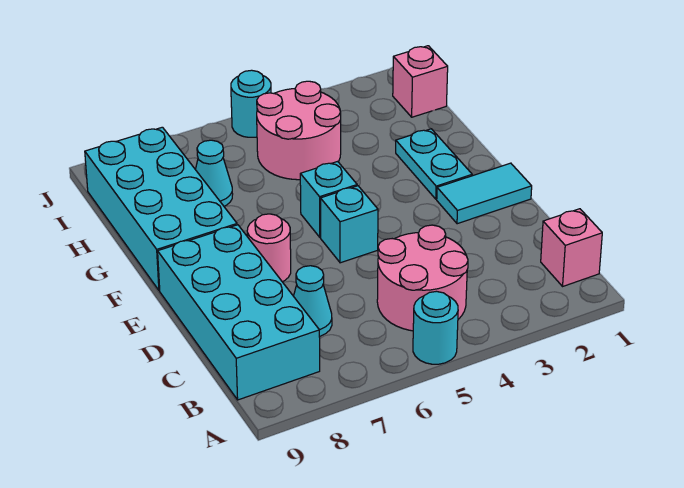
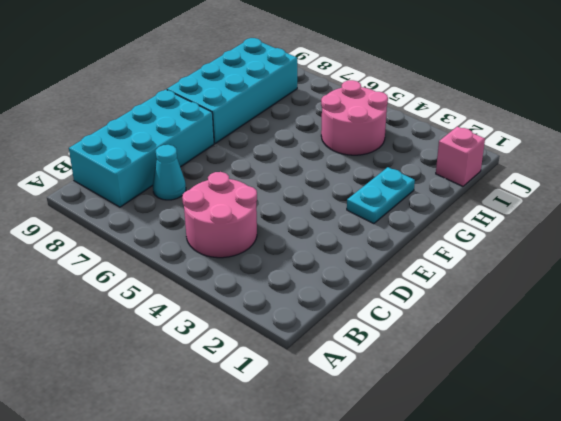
none -> cyan 1x1 round brick [413,291,458,364]
none -> pink 1x1 brick [541,209,602,286]
none -> cyan 1x2 tile [437,163,532,224]

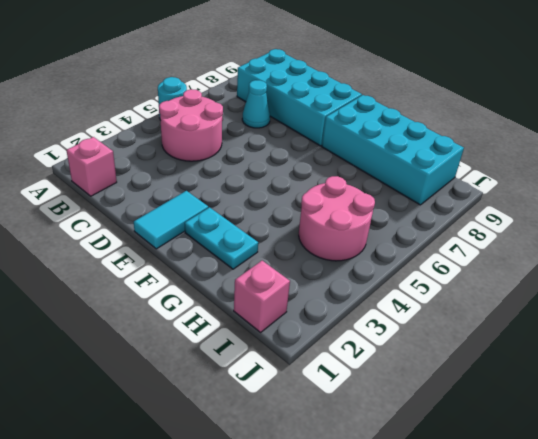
none -> cyan 1x1 brick [321,186,378,263]
none -> pink 1x1 round brick [247,214,291,282]
none -> cyan 1x1 brick [300,161,357,237]

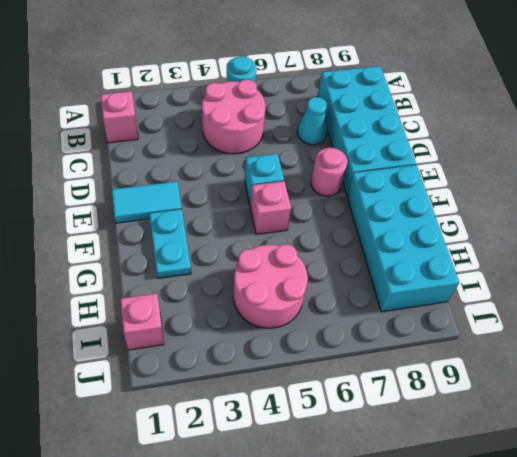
pink 1x1 brick [250,181,291,234] -> cyan 1x1 brick [300,161,357,237]
none -> cyan 1x1 cone [196,140,233,206]
none -> cyan 1x1 round brick [231,70,271,137]

